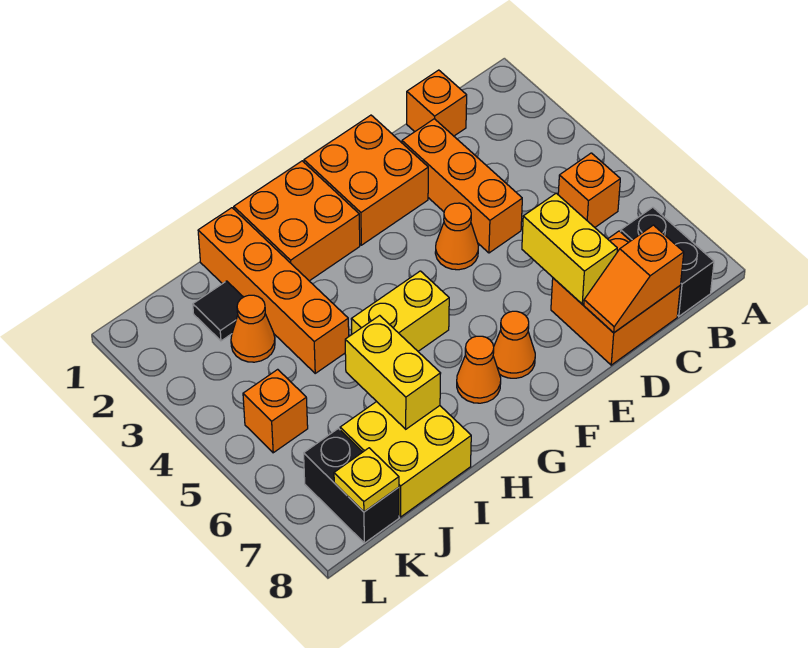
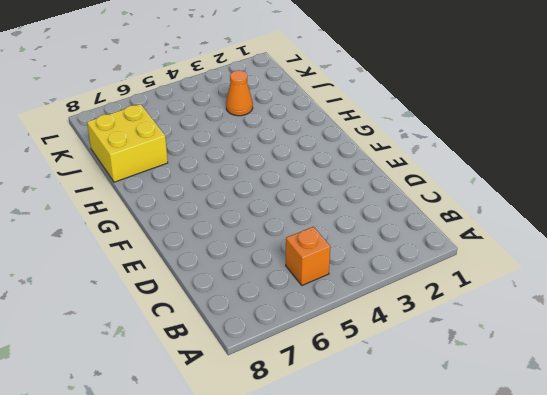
none -> black 1x2 brick [621,207,714,316]
none -> orange 1x1 brick [407,70,467,136]
none -> orange 2x2 brick [551,231,680,365]

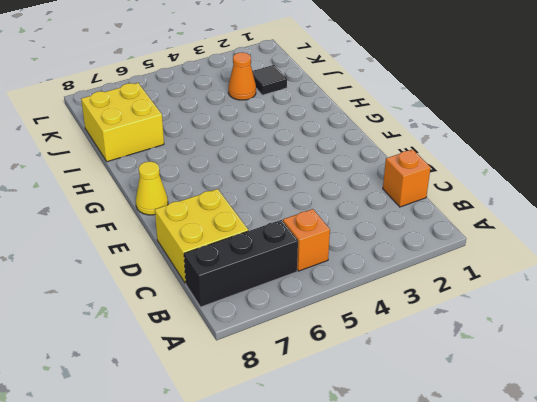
black 1x3 brick [184,220,298,307] -> black 1x2 brick [621,207,714,316]
yellow 2x2 brick [155,189,248,283] -> orange 2x2 brick [551,231,680,365]
yellow 1x1 cone [136,162,168,215] -> none
none -> orange 1x3 brick [402,119,522,253]
none -> orange 2x2 brick [304,115,428,245]
none -> orange 1x1 cone [435,203,478,270]

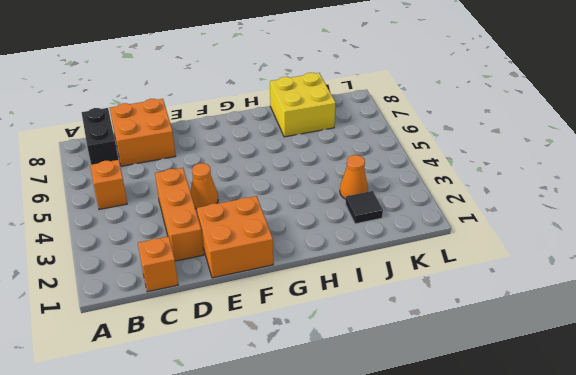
none -> orange 1x1 cone [493,311,535,378]
none -> orange 2x2 brick [234,161,360,281]
none -> yellow 1x2 brick [351,271,449,351]

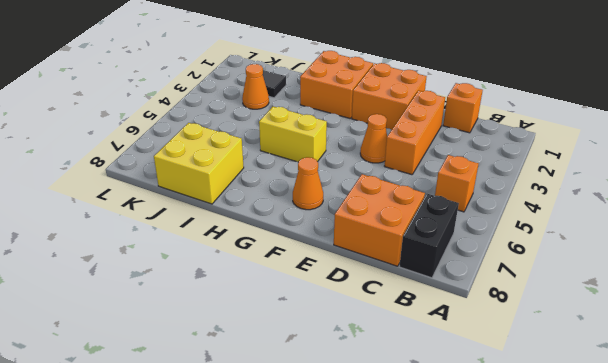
none -> orange 1x1 cone [457,336,501,403]
none -> orange 1x4 brick [198,208,349,373]
none -> orange 1x1 brick [243,369,308,453]

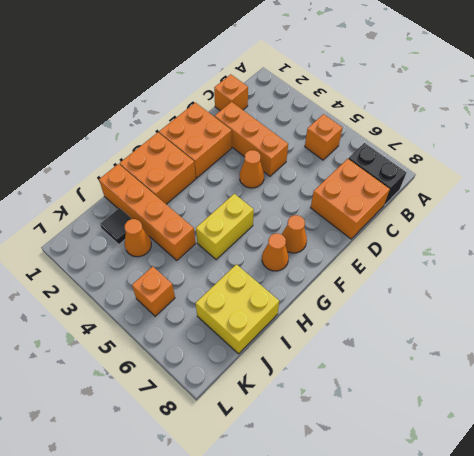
none -> black 1x2 brick [304,429,399,543]
none -> orange 1x2 slope [584,225,684,333]
none -> yellow 1x2 brick [522,193,617,304]

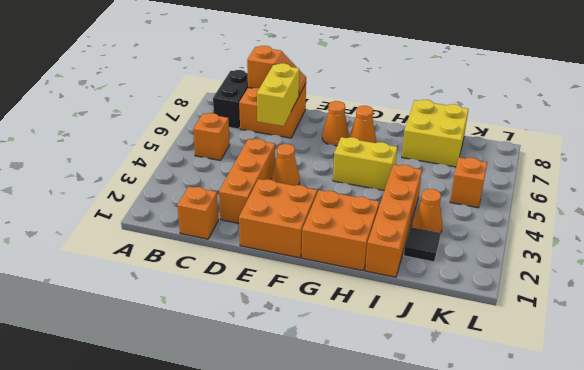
none -> black 1x2 brick [304,429,399,543]
none -> yellow 1x2 brick [345,315,441,429]
none -> yellow 1x1 plate [334,448,399,512]

